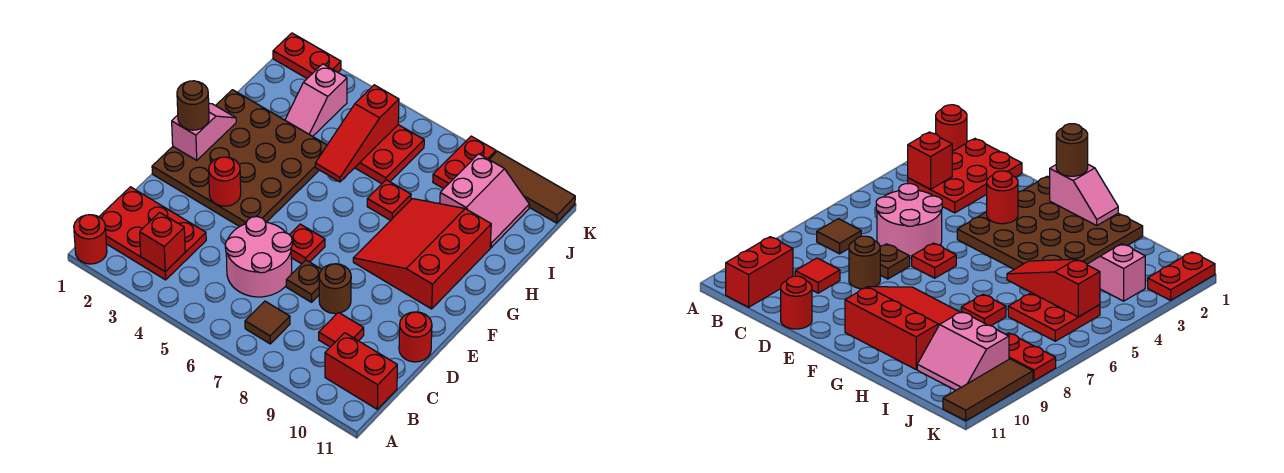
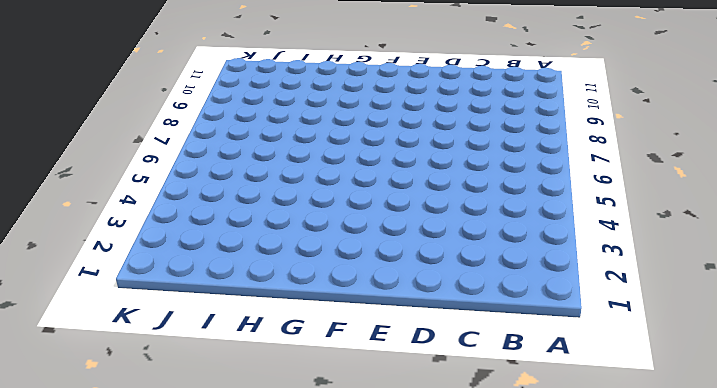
none -> red 1x1 round brick [74,215,107,264]
none -> red 2x3 plate [99,187,206,280]
none -> brown 1x1 tile [245,301,290,344]

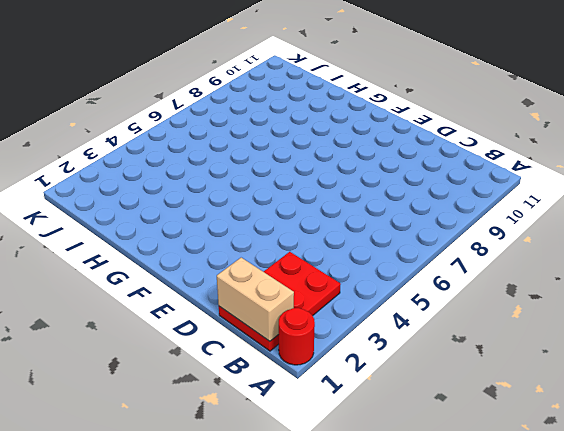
tan 1x2 brick [217,258,294,341] -> none
none -> brown 1x1 tile [245,301,290,344]
none -> red 1x2 brick [325,333,397,409]
none -> pink 2x2 round brick [225,217,292,297]

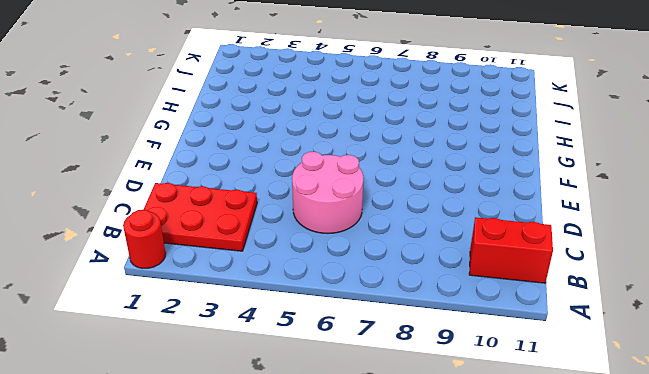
none -> brown 1x1 tile [245,301,290,344]
none -> red 1x1 tile [319,312,364,347]
none -> brown 1x1 plate [286,260,322,302]

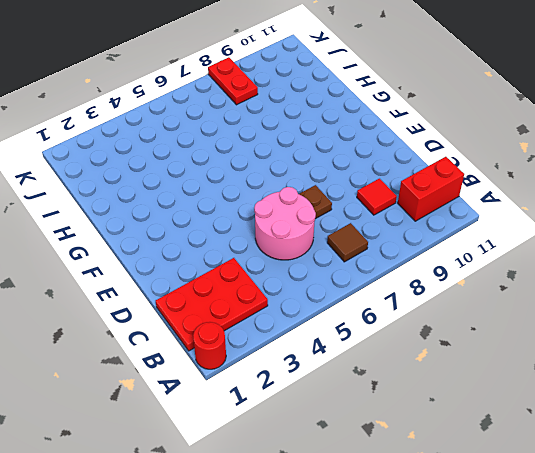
none -> brown 1x1 round brick [319,264,351,314]
none -> red 1x1 round brick [399,312,432,362]
none -> brown 4x4 plate [152,90,327,227]

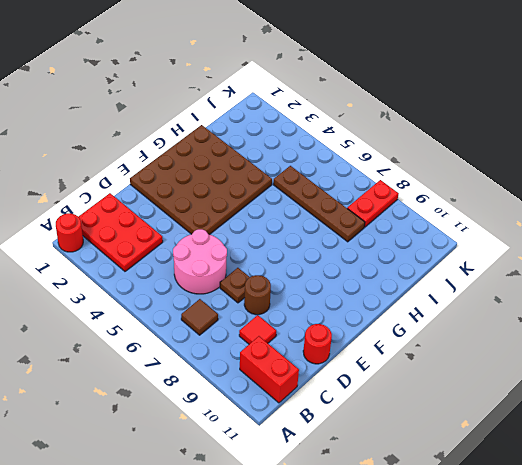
brown 1x4 plate [273,166,365,242] -> red 2x2 plate [355,125,424,184]
none -> red 1x1 plate [289,224,325,264]
none -> red 3x3 slope [353,199,491,309]
none -> red 1x1 plate [367,180,411,220]

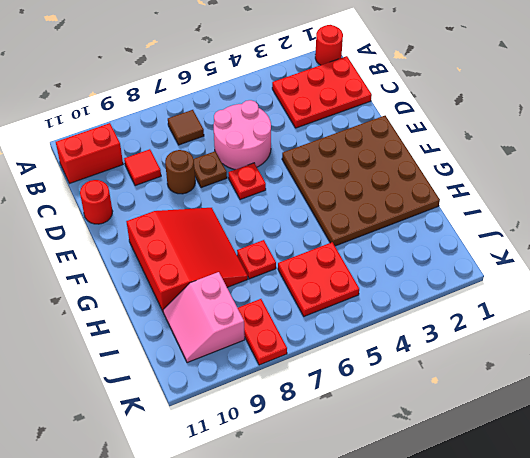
none -> pink 1x2 slope [285,64,347,136]
none -> red 1x2 plate [273,33,341,78]
none -> brown 1x3 tile [489,151,575,223]

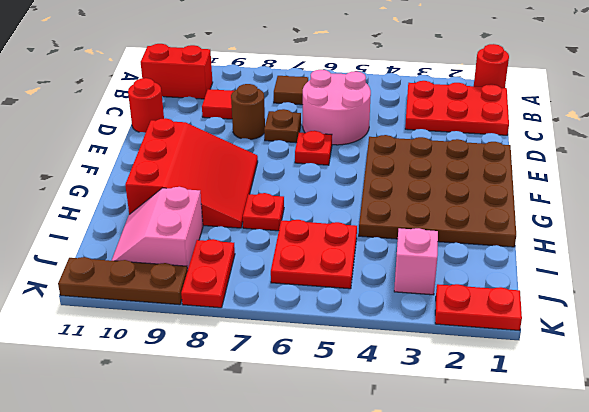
brown 1x3 plate [58,257,187,305] -> brown 1x3 tile [489,151,575,223]
none -> red 1x1 brick [140,212,185,272]
none -> red 1x1 round brick [209,157,241,206]
none -> pink 1x2 slope [172,103,236,160]

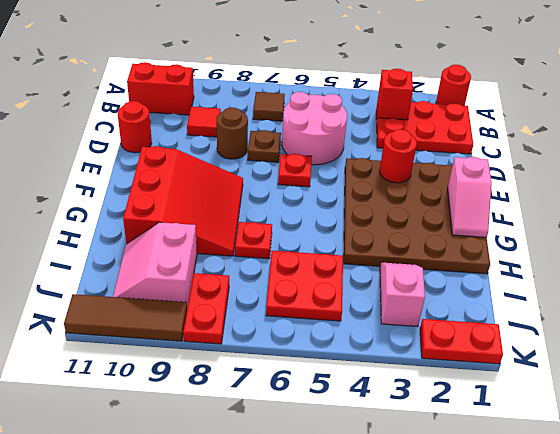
none -> red 1x3 slope [315,85,399,182]
none -> brown 1x1 round brick [177,81,209,130]

